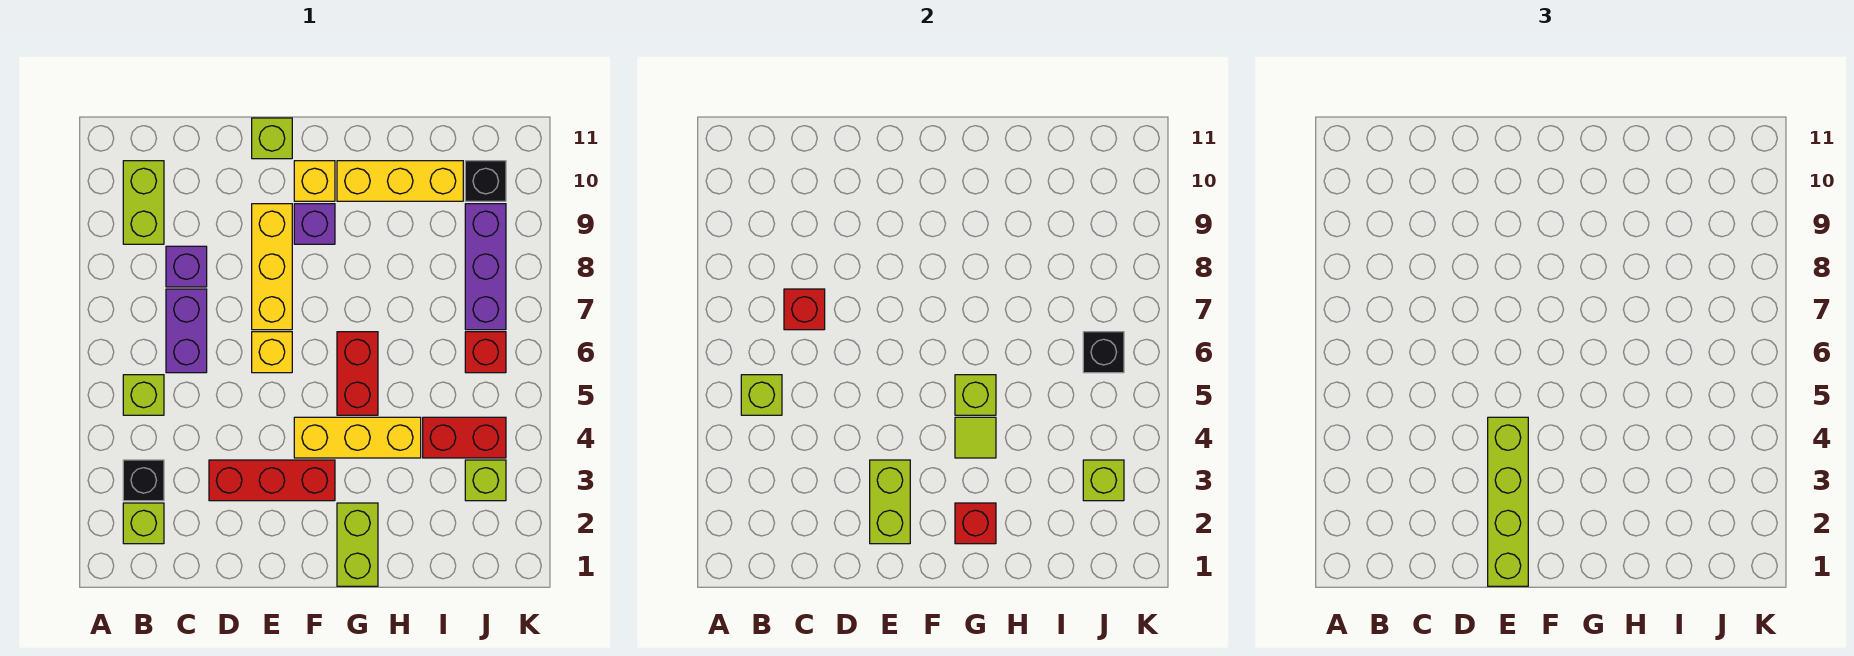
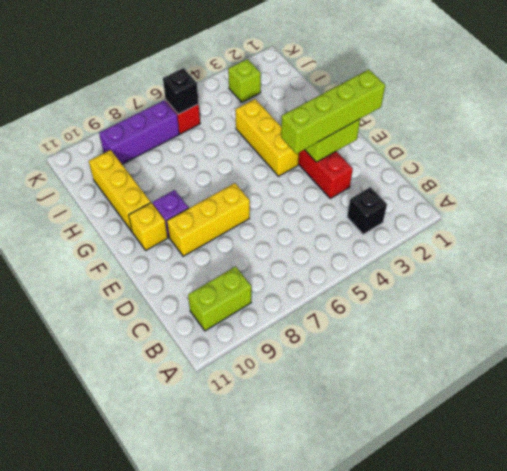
none -> lime 1x1 brick [123,503,164,544]
none -> lime 1x1 brick [123,375,164,415]
none -> purple 1x2 brick [166,289,207,373]
none -> purple 1x1 brick [166,246,207,287]

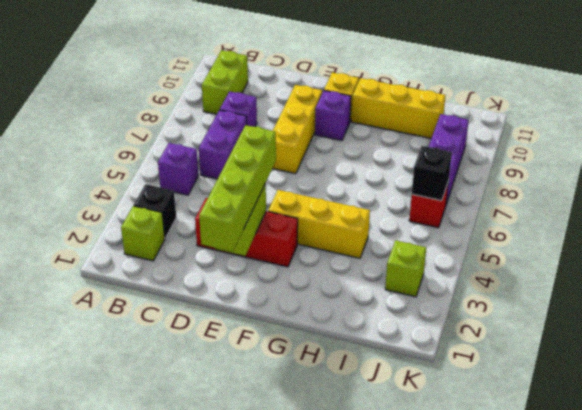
purple 1x1 brick [158,143,198,195] -> lime 1x1 brick [123,375,164,415]
none -> yellow 1x1 brick [252,332,292,373]
none -> lime 1x1 brick [252,118,292,159]
none -> lime 1x2 brick [337,503,378,586]
none -> red 1x2 brick [337,332,378,415]

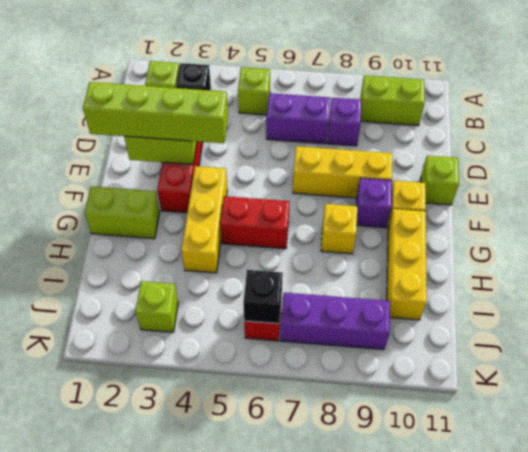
yellow 1x1 brick [321,204,357,254] -> yellow 1x1 brick moved to [252,332,292,373]
none -> red 1x2 brick [423,417,506,458]
none -> black 1x1 brick [465,161,506,201]
none -> lime 1x1 brick [741,375,782,415]
none -> red 1x1 brick [784,289,825,330]

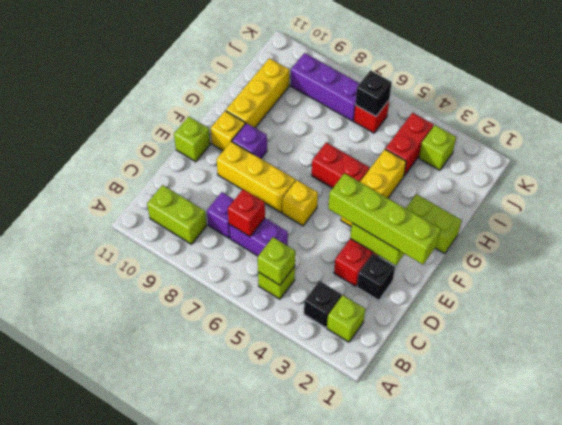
black 1x1 brick [357,254,395,300] -> black 1x1 brick moved to [465,161,506,201]
none -> red 1x1 brick [955,503,996,544]
none -> lime 1x1 tile [955,417,996,458]
none -> lime 1x1 brick [955,375,996,415]
none -> lime 1x1 brick [1083,460,1124,501]

